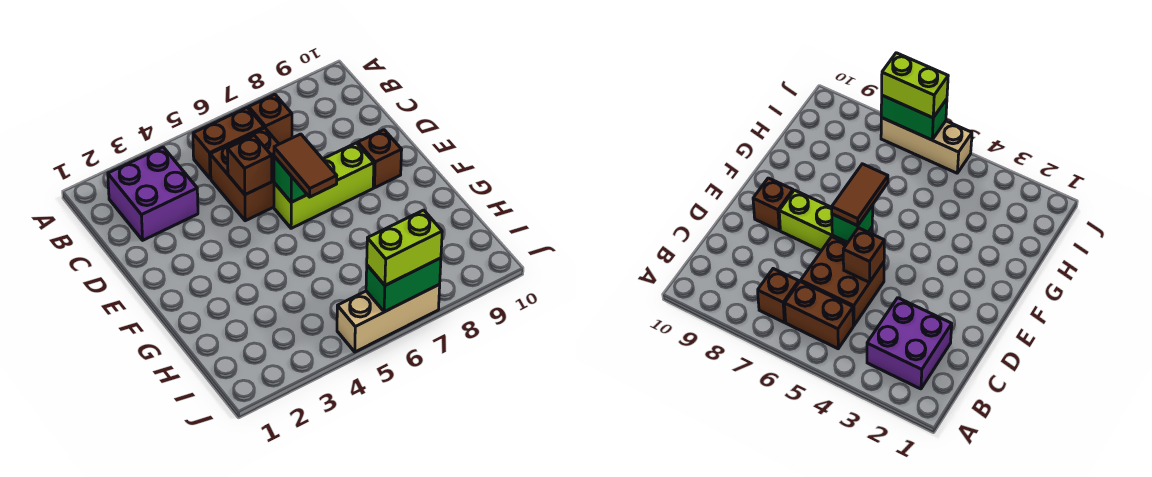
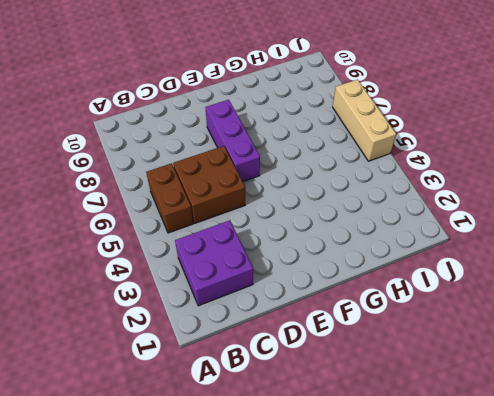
purple 1x3 brick [206,100,260,181] -> lime 1x3 brick [274,143,374,228]
none -> brown 1x1 brick [249,94,292,144]
none -> brown 1x1 brick [358,130,402,188]
none -> brown 1x1 brick [227,135,272,195]

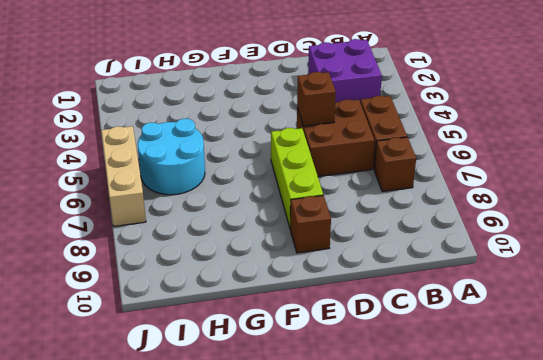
cyan 2x2 round brick [138,119,205,195] -> none
none -> green 1x1 brick [274,156,307,202]
none -> green 1x2 brick [366,258,441,312]
none -> brown 1x2 tile [274,134,337,197]

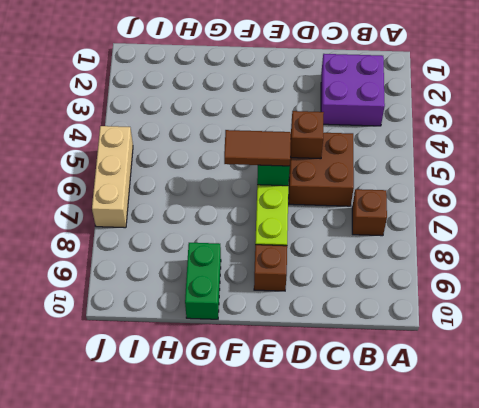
green 1x2 brick [185,243,221,319] -> green 1x2 brick moved to [366,258,441,312]
none -> brown 1x2 brick [193,107,264,179]
none -> lime 1x2 brick [367,210,442,285]

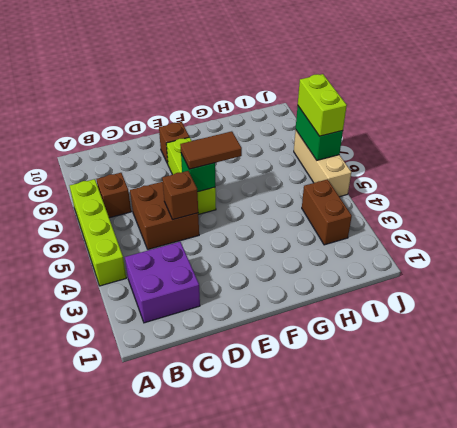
lime 1x4 brick [70,179,126,286] -> none
brown 1x2 brick [302,179,352,245] -> brown 1x2 brick moved to [193,107,264,179]

